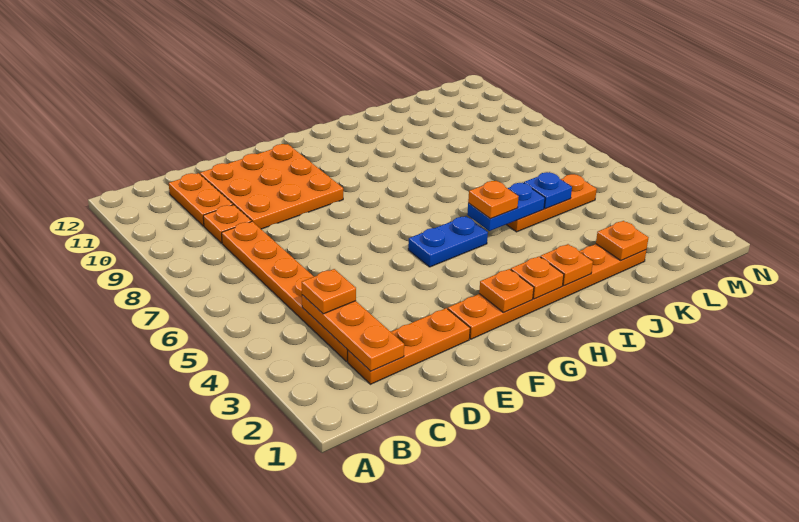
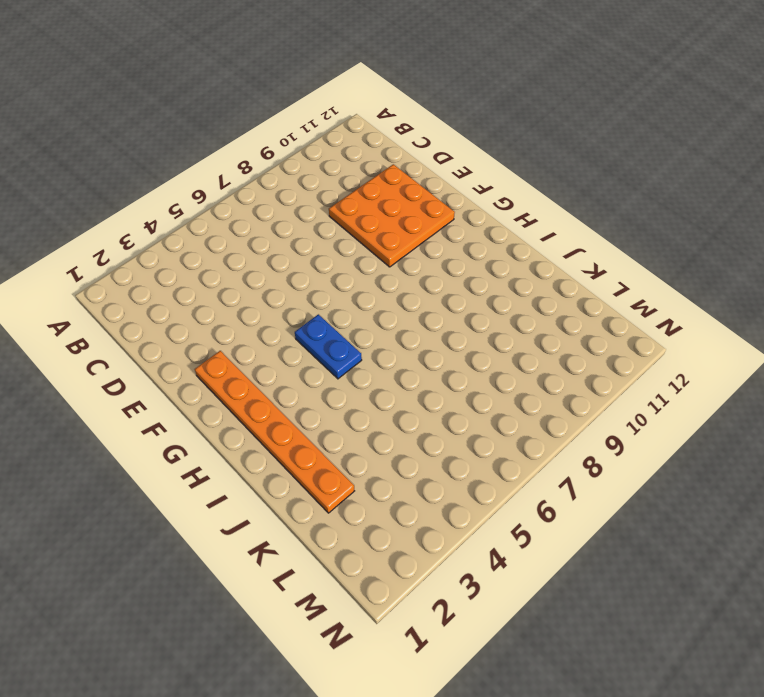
none -> orange 1x3 plate [348,308,470,384]
none -> orange 1x6 plate [222,222,348,362]
none -> orange 1x1 plate [203,205,252,243]

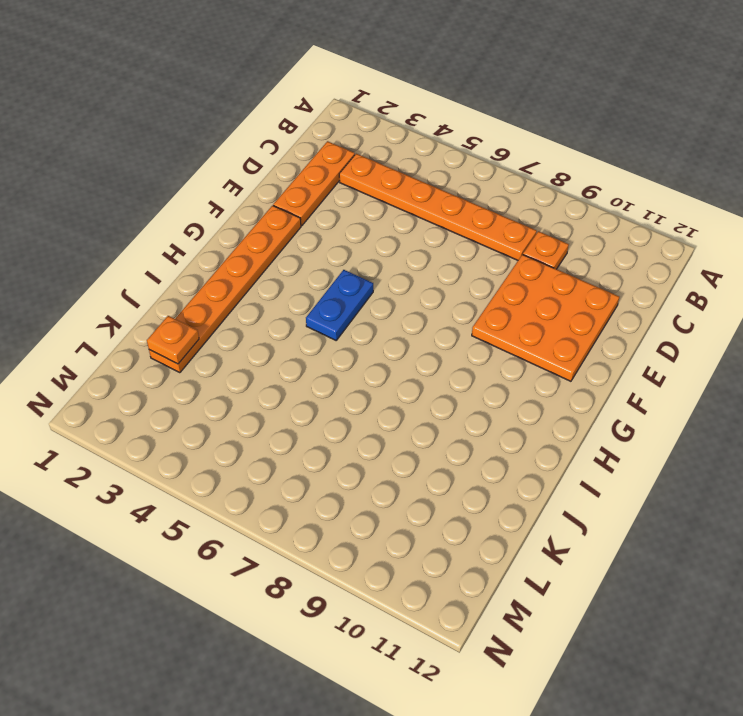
none -> orange 1x2 plate [169,173,233,226]
none -> orange 1x3 plate [506,174,597,232]
none -> orange 1x3 plate [302,295,404,371]

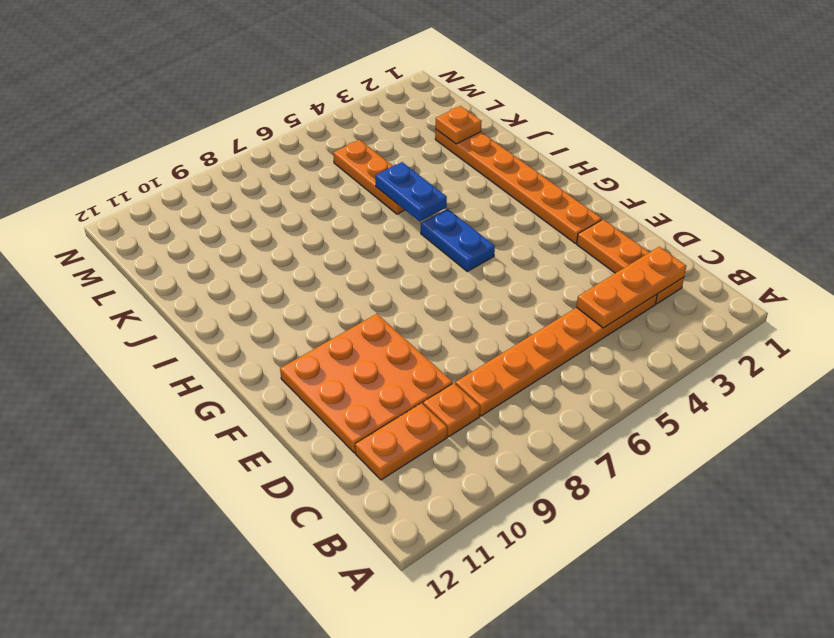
none -> orange 1x1 plate [479,269,534,312]
none -> orange 1x1 plate [511,256,564,299]
none -> orange 1x1 plate [540,244,593,286]

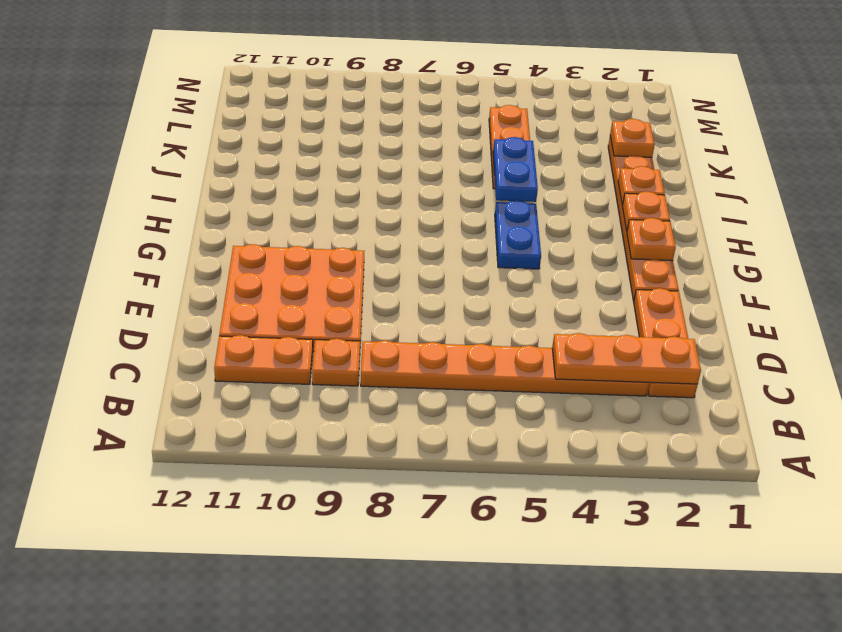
none -> blue 1x1 plate [524,172,572,209]
none -> orange 1x1 plate [302,269,356,314]
none -> orange 1x1 plate [468,181,519,219]

